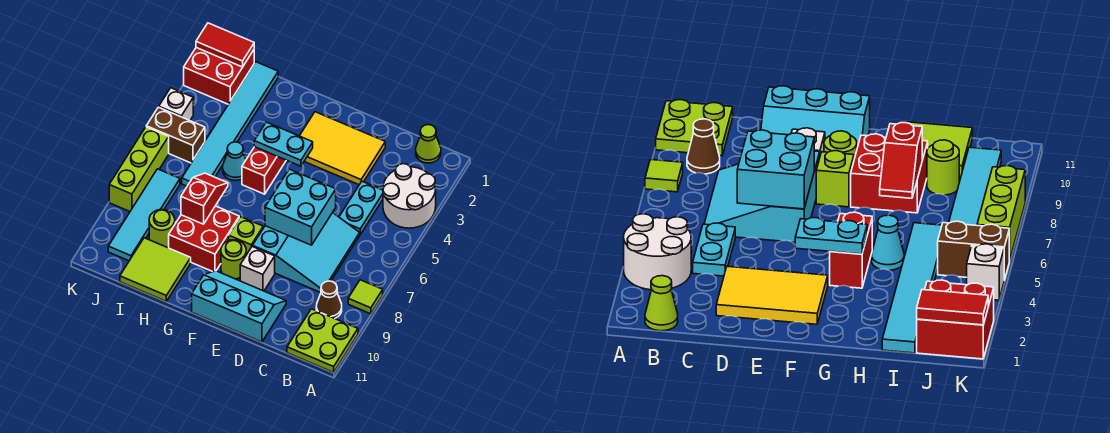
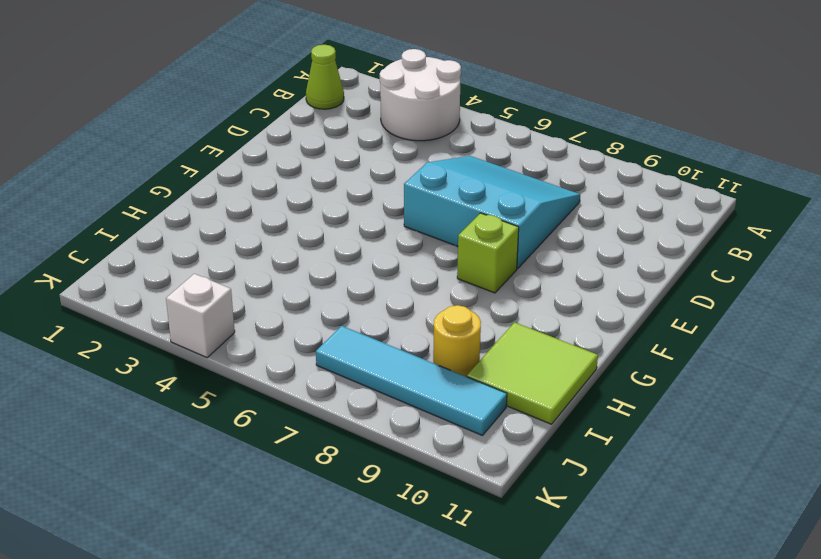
yellow 1x1 round brick [433,305,481,377] -> lime 1x1 round brick [149,209,175,248]
none -> lime 1x1 tile [348,280,383,314]
none -> lime 2x2 plate [287,309,358,372]
none -> brown 1x1 cone [316,281,342,319]

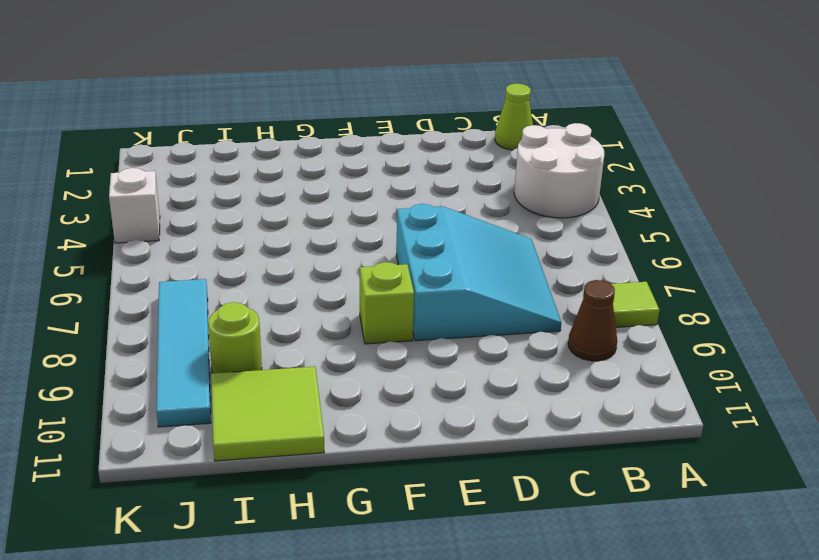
none -> lime 2x2 plate [287,309,358,372]
none -> cyan 1x2 plate [339,181,383,234]
none -> yellow 2x3 tile [300,112,385,185]

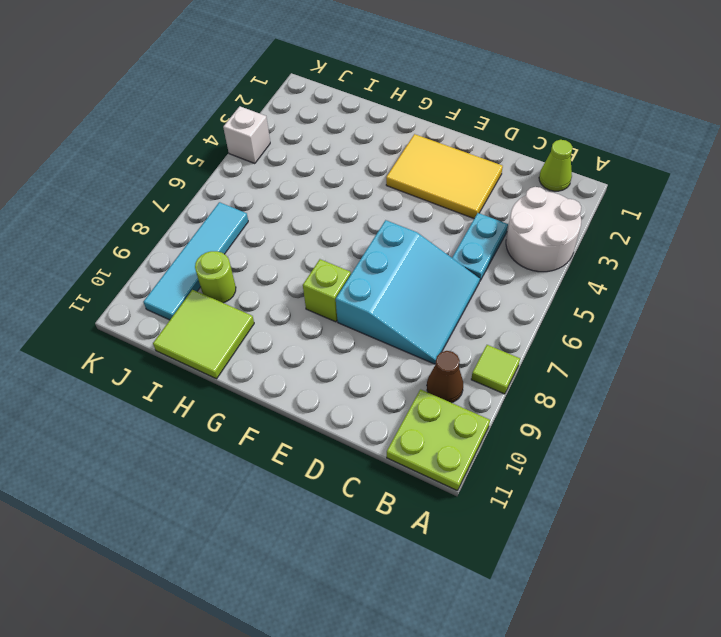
none -> cyan 2x3 slope [192,271,286,342]
none -> white 1x1 brick [240,246,275,291]
none -> lime 1x1 round brick [221,240,246,279]

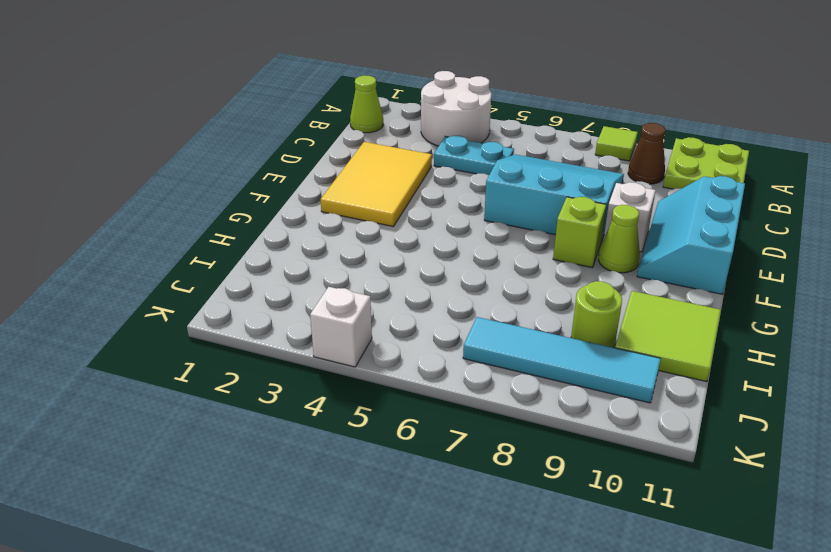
lime 1x1 cone [598,205,640,273] -> lime 1x1 round brick [221,240,246,279]
none -> red 1x2 brick [242,147,286,194]
none -> red 2x2 brick [169,206,239,272]
none -> cyan 1x1 cone [223,142,246,180]

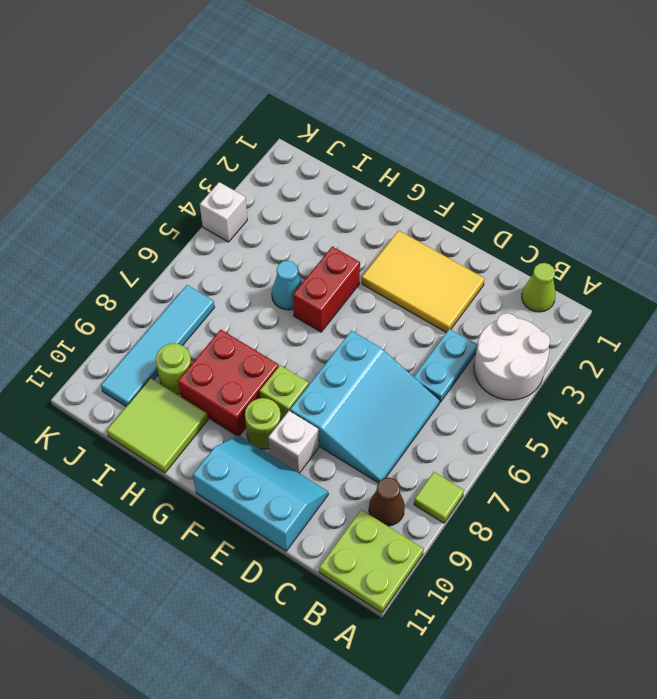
none -> cyan 1x6 tile [182,62,278,186]
none -> red 2x2 brick [184,48,254,104]
none -> brown 1x2 brick [146,107,205,163]

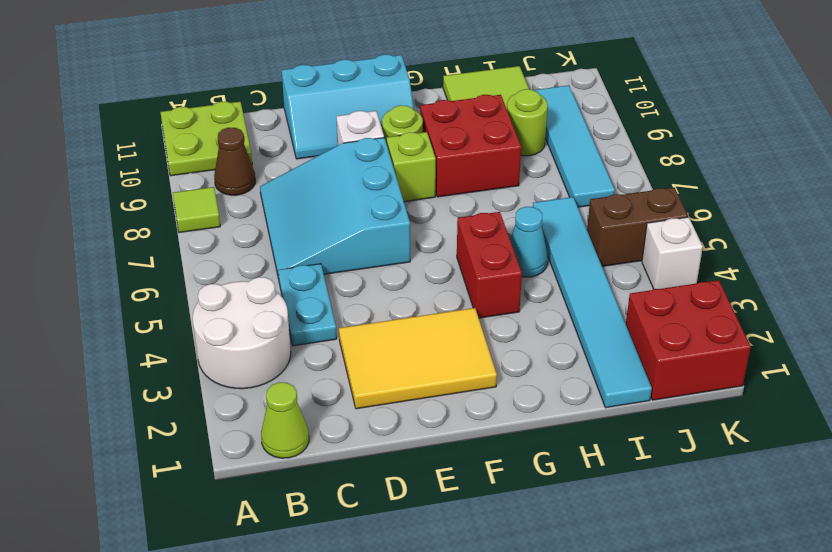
none -> lime 1x3 brick [109,127,169,211]
none -> cyan 2x2 brick [265,169,336,245]
none -> cyan 1x2 plate [254,122,313,166]

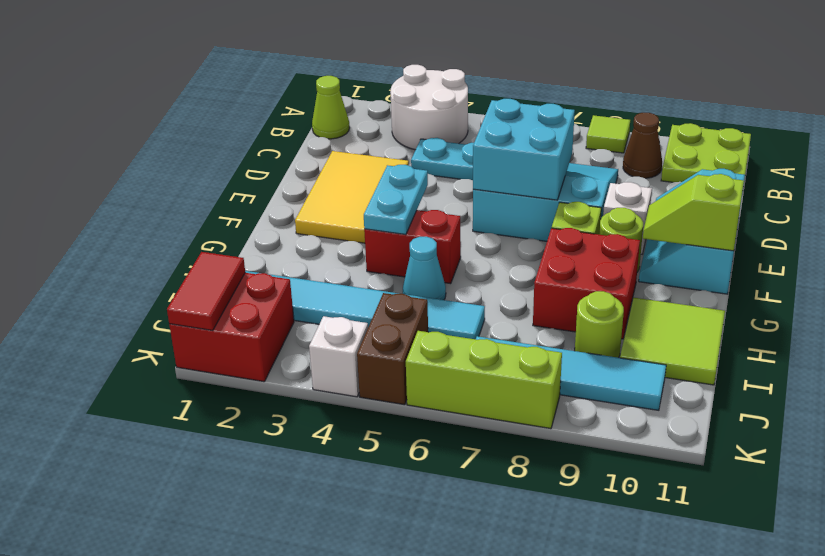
lime 1x2 slope [643,174,744,251] -> none
none -> red 1x2 slope [181,173,228,224]

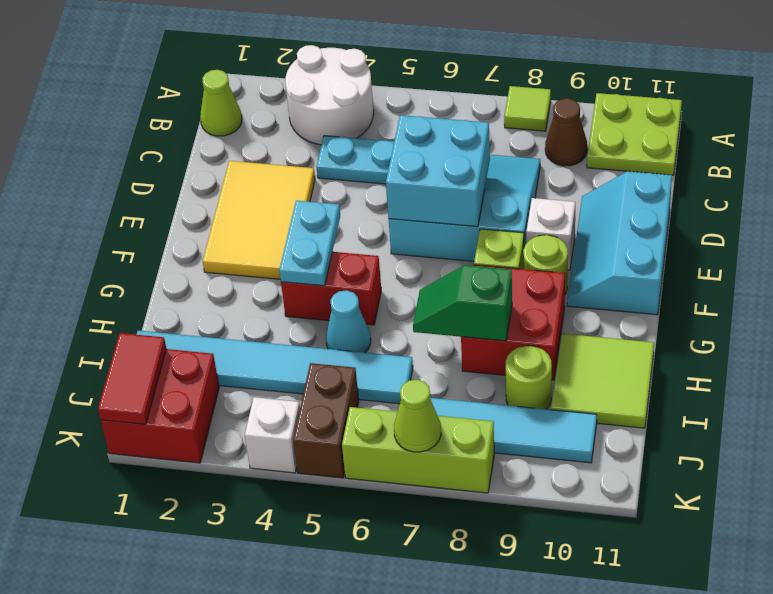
green 1x2 slope [413,265,512,341] -> red 1x2 slope [181,173,228,224]
lime 1x1 cone [394,380,441,452] -> none

